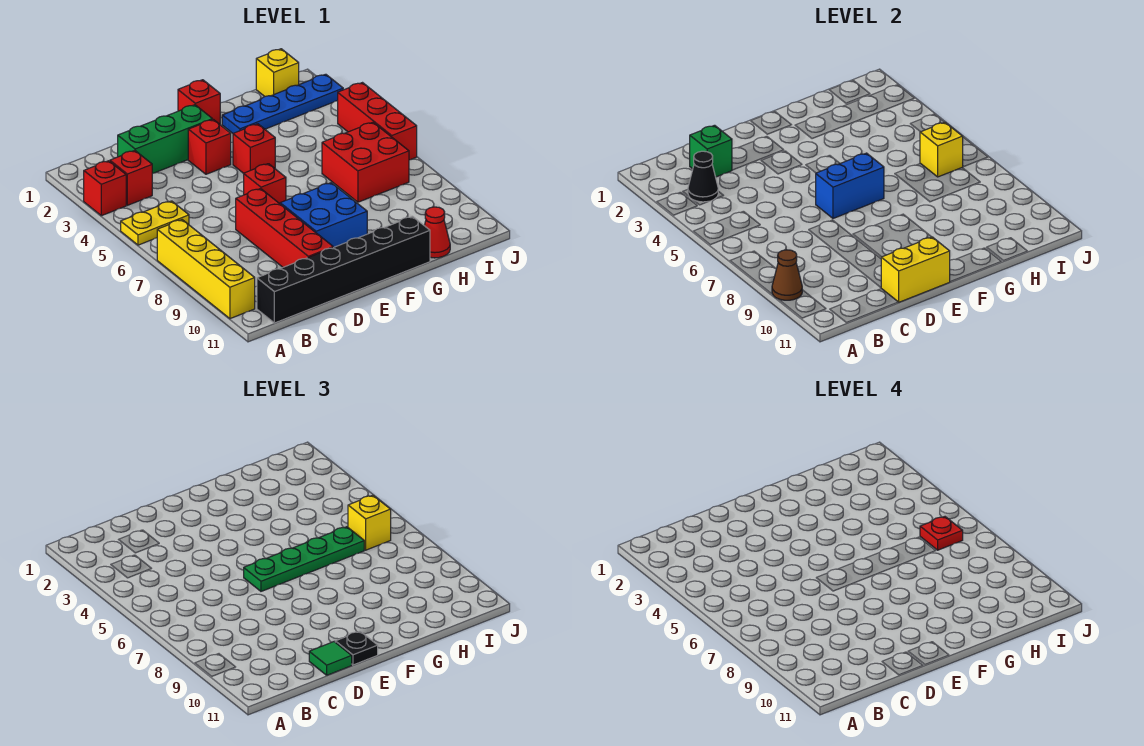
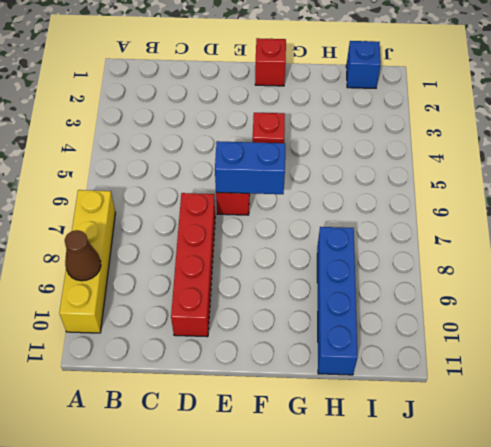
blue 1x4 brick [317,227,358,375] -> red 1x1 cone [424,207,450,258]
blue 1x1 brick [346,41,381,88] -> yellow 1x1 brick [256,49,299,96]
none -> red 1x1 brick [84,161,126,216]
none -> yellow 1x2 plate [121,201,189,245]
none -> red 1x1 brick [110,150,152,205]

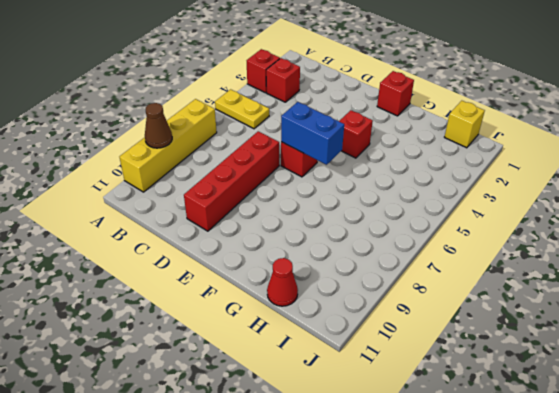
none -> black 1x6 brick [257,216,430,323]
none -> green 1x3 brick [118,105,212,173]
none -> red 1x1 brick [188,119,231,174]

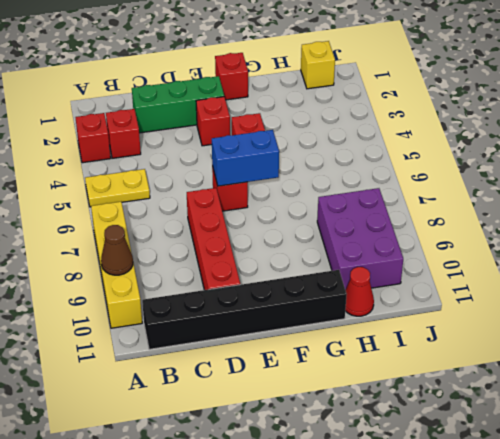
purple 2x3 brick [317,188,403,290] -> none
none -> blue 2x2 brick [280,183,367,247]
none -> blue 1x4 plate [222,74,343,133]
none -> red 2x2 brick [322,122,409,202]

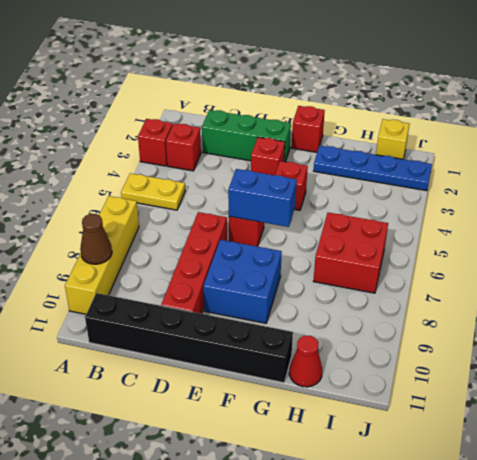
none -> red 1x3 brick [338,83,417,160]
none -> black 1x1 cone [688,151,718,202]
none -> green 1x1 brick [690,125,732,177]

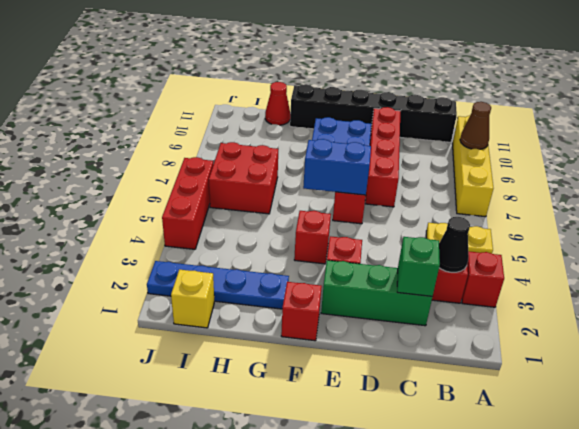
none -> yellow 1x2 brick [881,237,950,302]
none -> yellow 1x1 brick [920,122,963,177]
none -> green 1x1 tile [309,642,352,675]

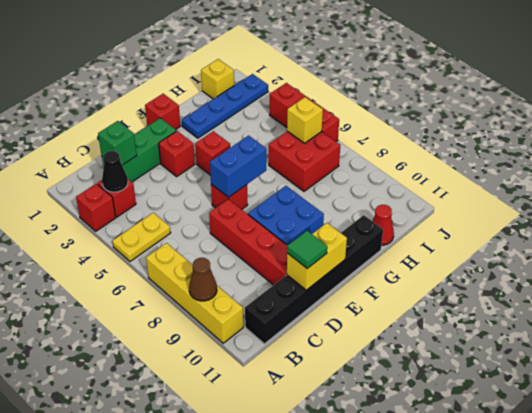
none -> green 1x4 plate [244,527,364,591]
none -> black 1x1 plate [335,631,378,665]
none -> yellow 1x1 brick [348,495,391,550]

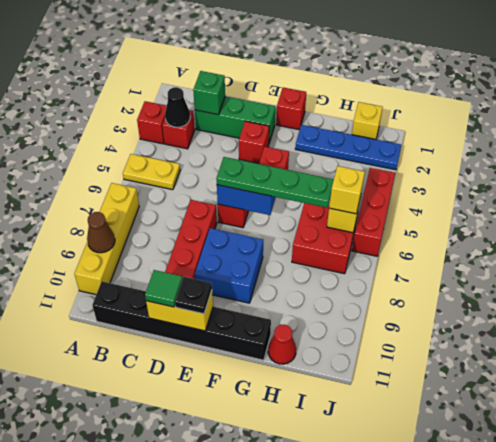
none -> red 1x1 plate [920,517,963,550]

